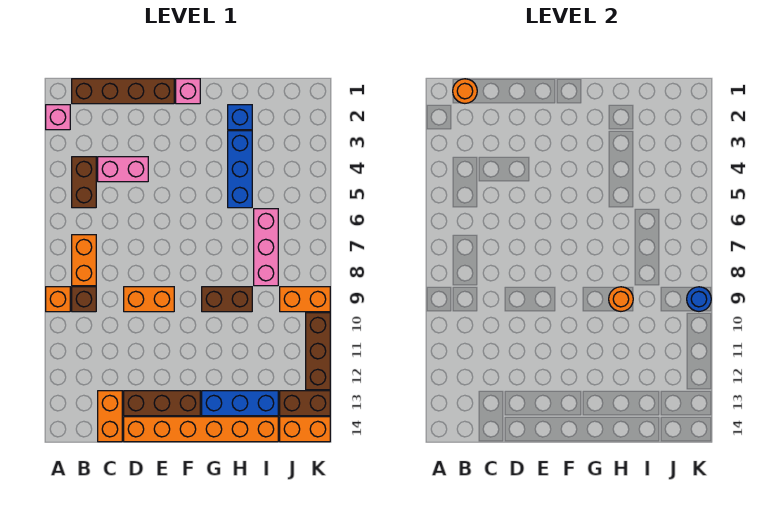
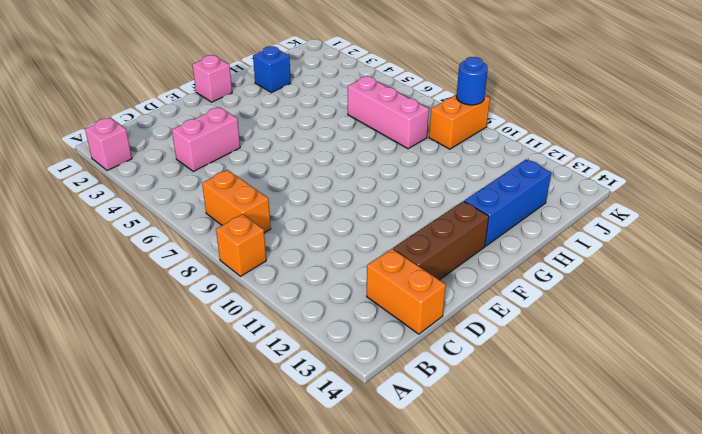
none -> brown 1x4 brick [72,79,174,104]
none -> brown 1x2 brick [72,157,96,208]
none -> brown 1x1 brick [72,287,96,312]

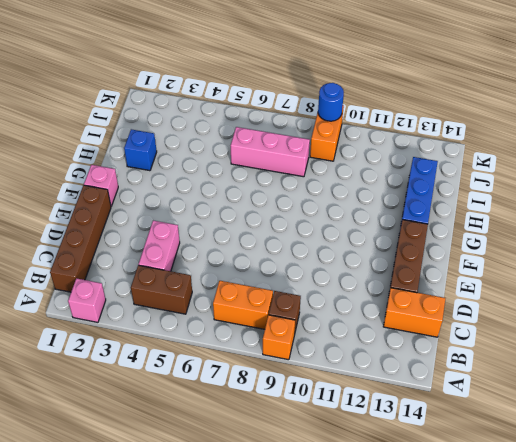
none -> orange 1x2 brick [124,287,174,312]
none -> orange 1x6 brick [124,417,278,442]
none -> brown 1x2 brick [202,287,252,312]

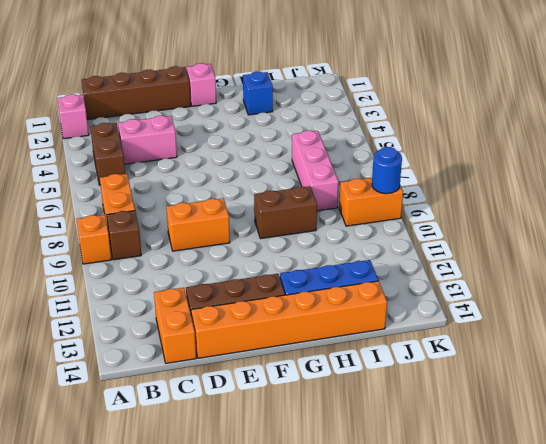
none -> blue 1x3 brick [228,131,252,208]
none -> brown 1x2 brick [280,391,330,416]
none -> orange 1x2 brick [280,417,330,442]

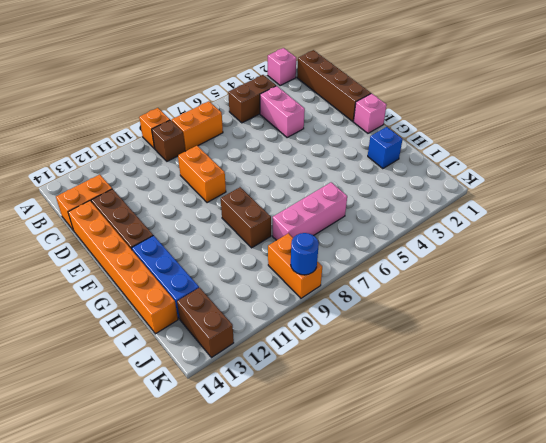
none -> blue 1x3 brick [228,131,252,208]
none -> orange 1x2 brick [280,417,330,442]
none -> brown 1x3 brick [306,313,330,390]

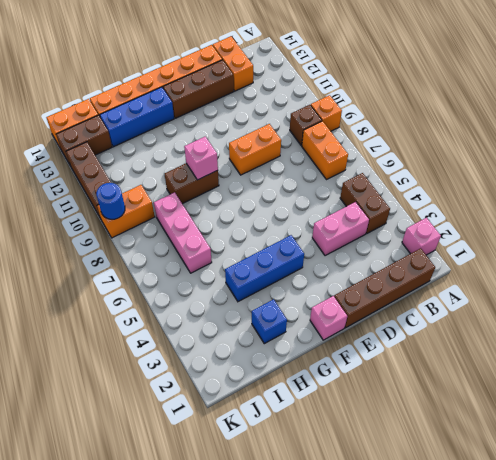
blue 1x3 brick [225,235,304,302] -> blue 1x3 brick turned to [228,131,252,208]
pink 1x1 brick [184,137,218,180] -> none
none -> orange 1x1 round brick [453,79,477,103]
none -> orange 1x1 round brick [609,287,633,311]

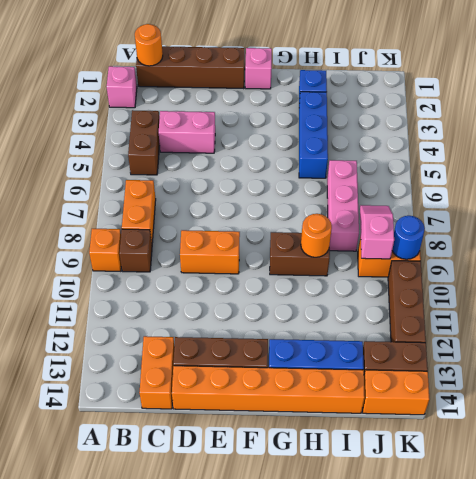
pink 1x2 slope [360,205,394,259] -> none

